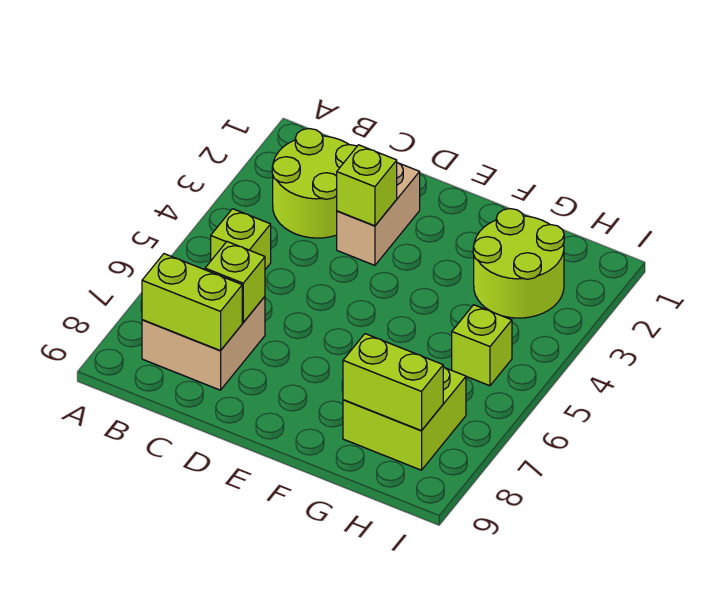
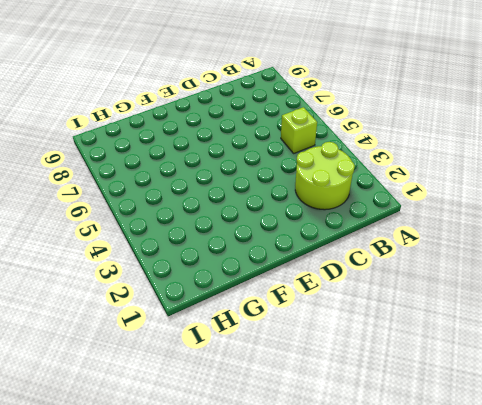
none -> tan 2x2 brick [142,297,265,390]
none -> tan 1x2 brick [337,163,420,265]

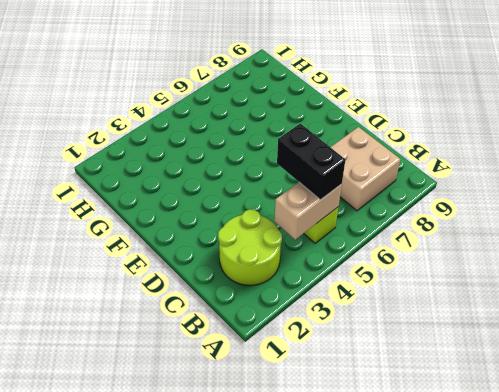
tan 1x2 brick [274,182,342,240] -> tan 1x2 brick moved to [337,163,420,265]
black 1x2 brick [277,124,345,200] -> none
none -> lime 2x2 round brick [473,209,564,318]
none -> lime 2x2 brick [343,367,466,470]

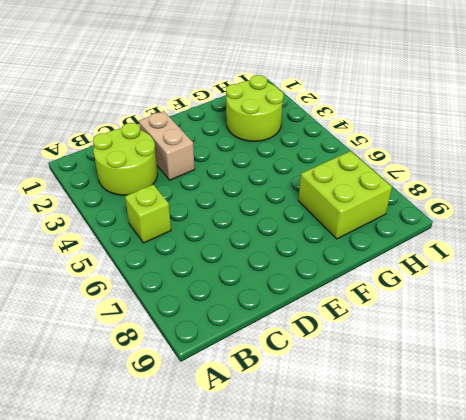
none -> tan 2x2 brick [142,297,265,390]
none -> lime 1x1 brick [452,305,512,386]

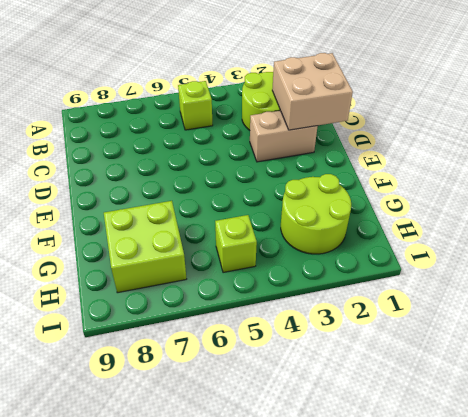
tan 2x2 brick [272,53,353,130] -> tan 2x2 brick moved to [142,297,265,390]
none -> lime 1x2 brick [142,254,242,351]
none -> lime 1x1 brick [205,242,265,322]

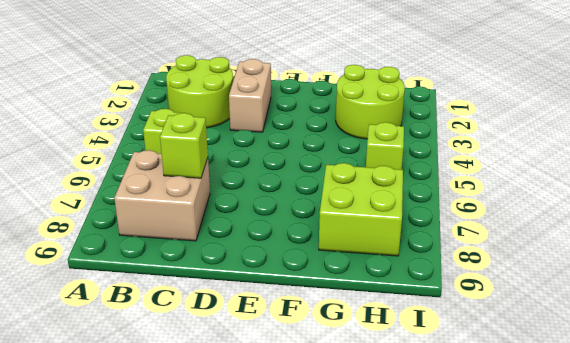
none -> lime 1x2 brick [142,254,242,351]
none -> lime 1x1 brick [337,145,397,226]

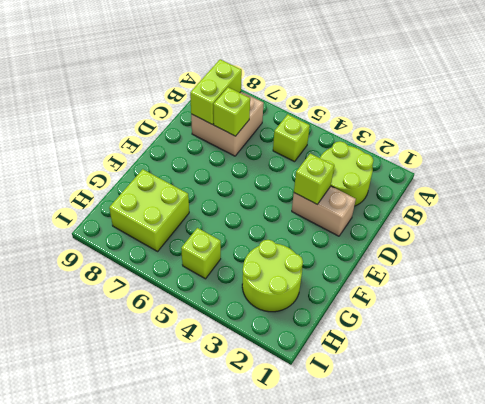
none -> lime 1x2 brick [343,334,443,431]

